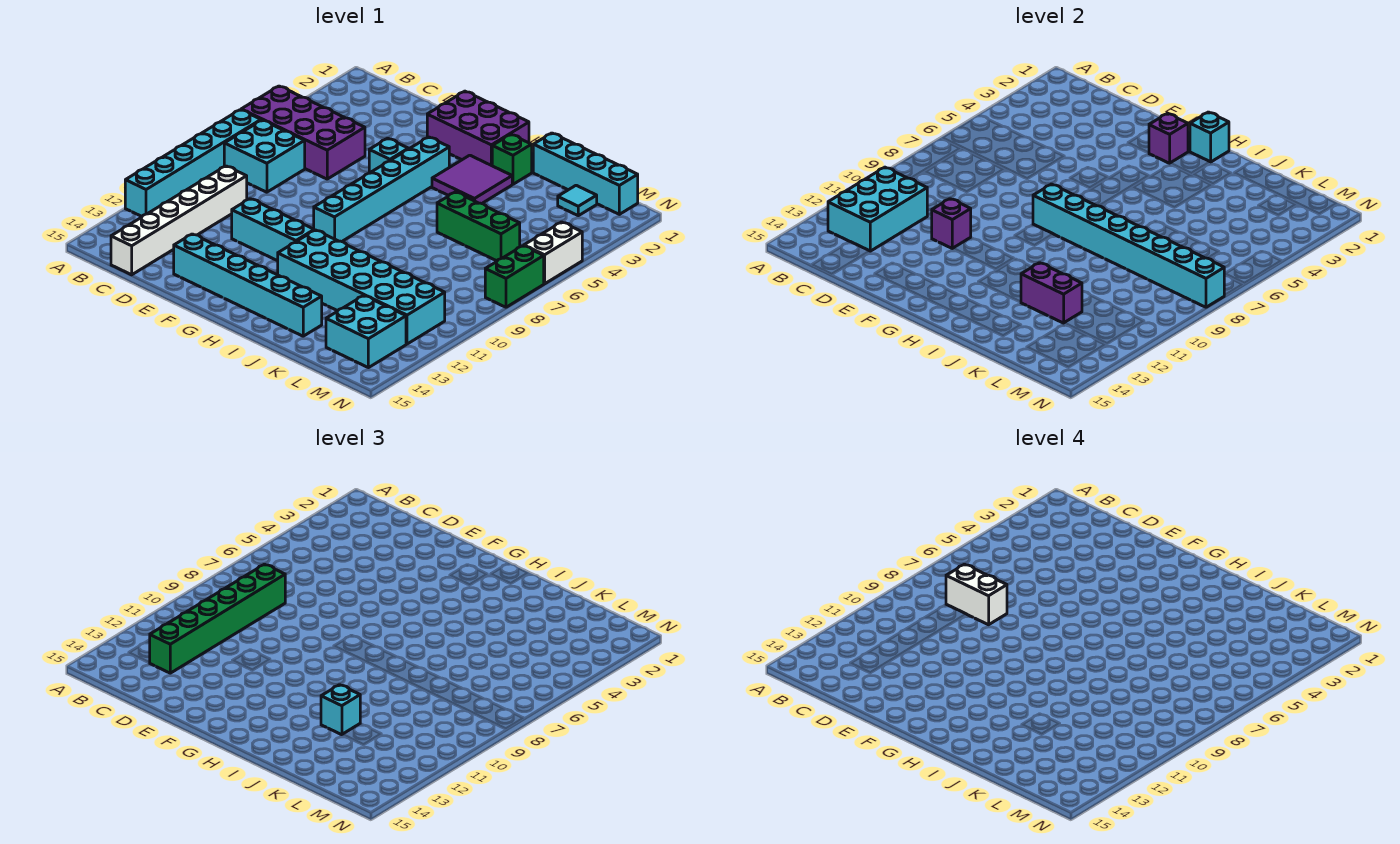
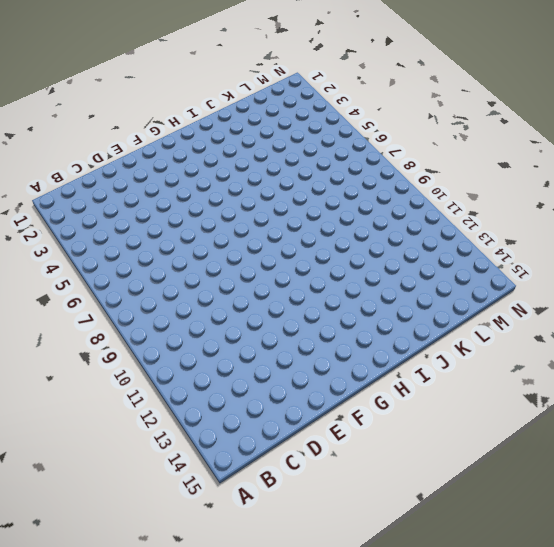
none -> purple 2x4 brick [241,86,365,179]
none -> cyan 1x6 brick [125,110,261,216]
none -> cyan 2x2 brick [224,120,305,192]

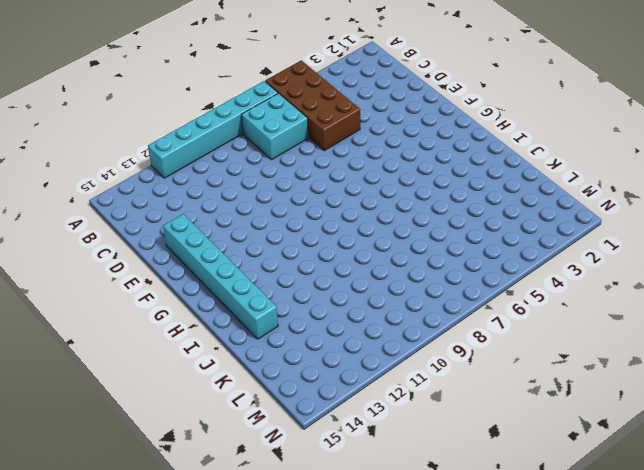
brown 2x4 brick [265,60,360,151] -> purple 2x4 brick [241,86,365,179]
none -> white 1x6 brick [111,166,247,275]
none -> cyan 1x3 brick [232,199,314,261]
none -> purple 2x3 brick [427,91,529,166]

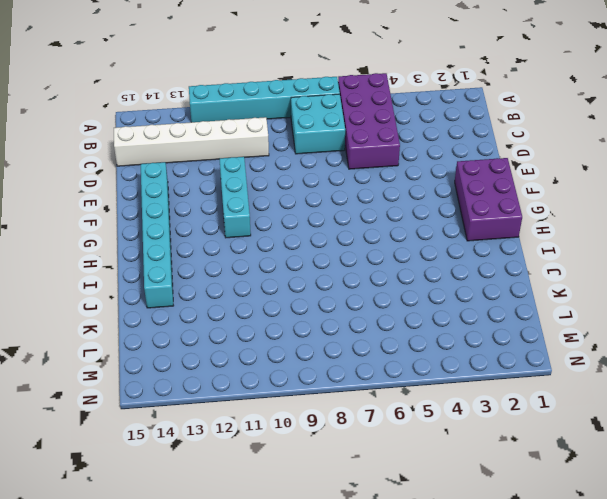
none -> cyan 1x1 brick [369,138,408,173]
none -> cyan 1x6 brick [314,137,449,242]
none -> purple 2x2 tile [432,155,512,204]

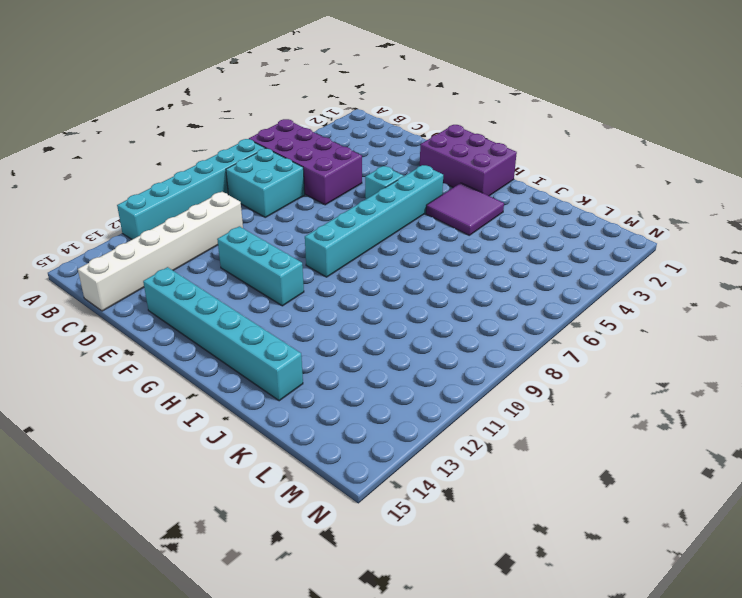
none -> cyan 2x6 brick [278,230,445,344]
none -> green 1x1 brick [492,134,532,184]
none -> cyan 1x4 brick [533,133,638,214]

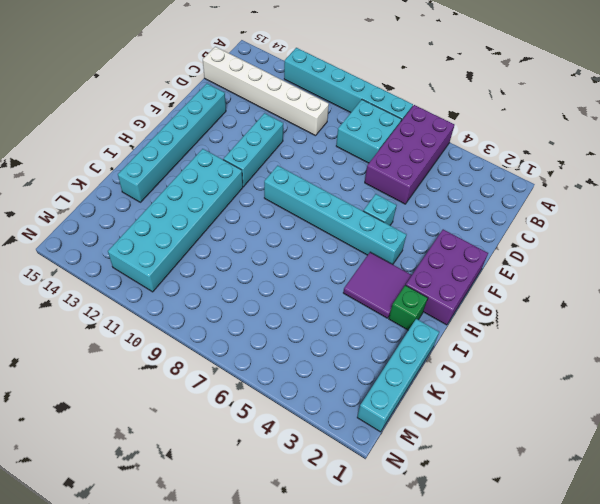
none -> green 1x3 brick [437,192,520,261]
none -> cyan 1x1 tile [558,185,597,216]
none -> cyan 2x2 brick [326,295,406,368]

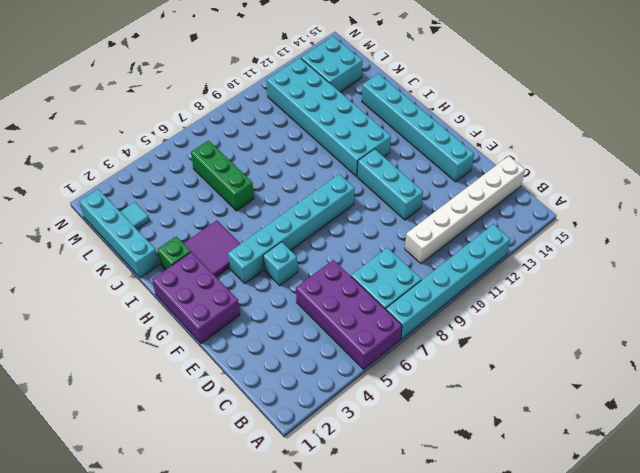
none -> white 1x2 brick [524,222,582,284]
none -> green 1x2 brick [485,246,544,307]
none -> cyan 2x3 brick [828,167,927,251]

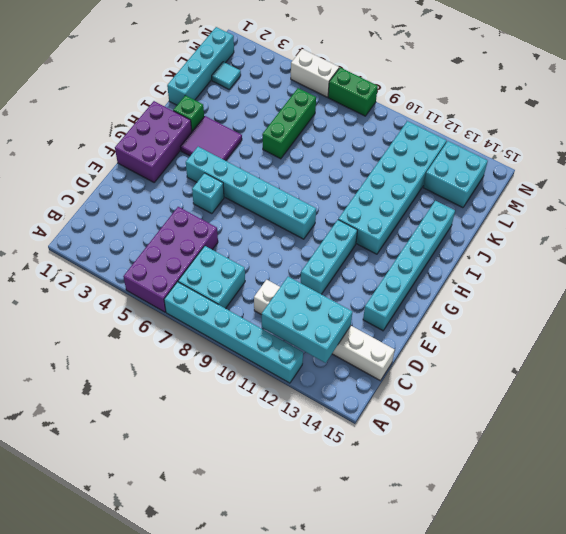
none -> purple 1x1 brick [931,199,971,249]
none -> purple 1x1 brick [1149,113,1188,163]
none -> cyan 1x8 brick [1033,184,1224,307]

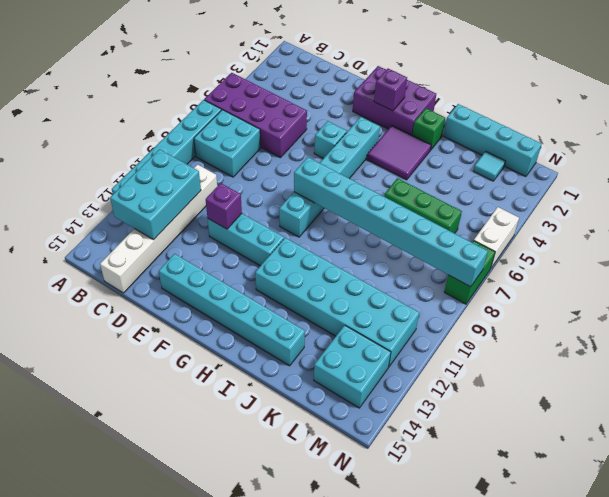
none -> cyan 1x1 brick [1190,112,1229,162]
none -> purple 1x2 brick [1021,263,1082,323]
none -> green 1x6 brick [150,564,285,673]

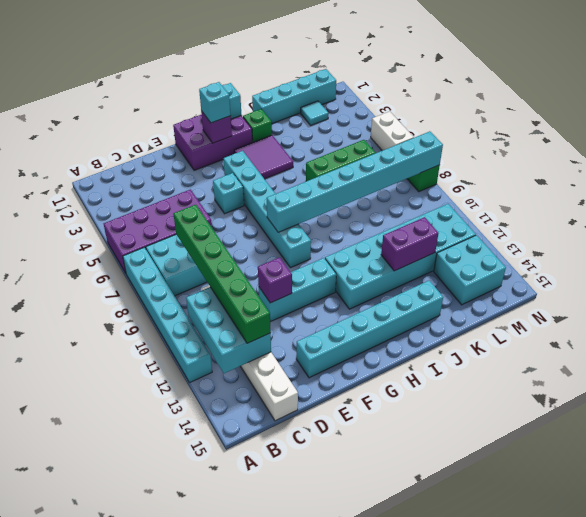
cyan 1x1 brick [199,82,231,123] -> cyan 1x1 brick moved to [321,685,360,735]
none -> white 1x2 brick [946,564,1007,625]

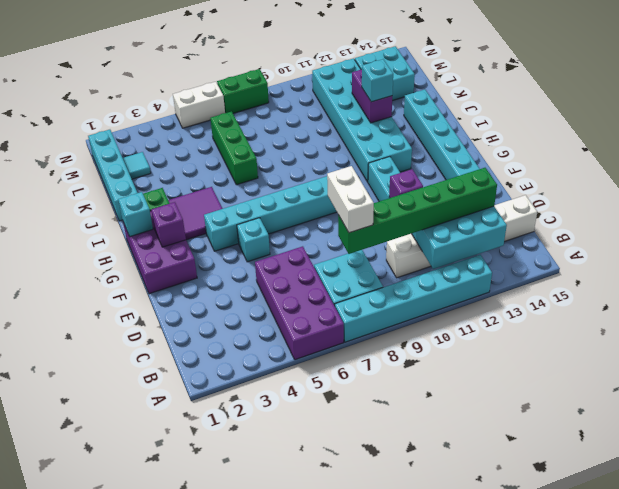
none -> cyan 1x8 brick [1033,184,1224,307]

